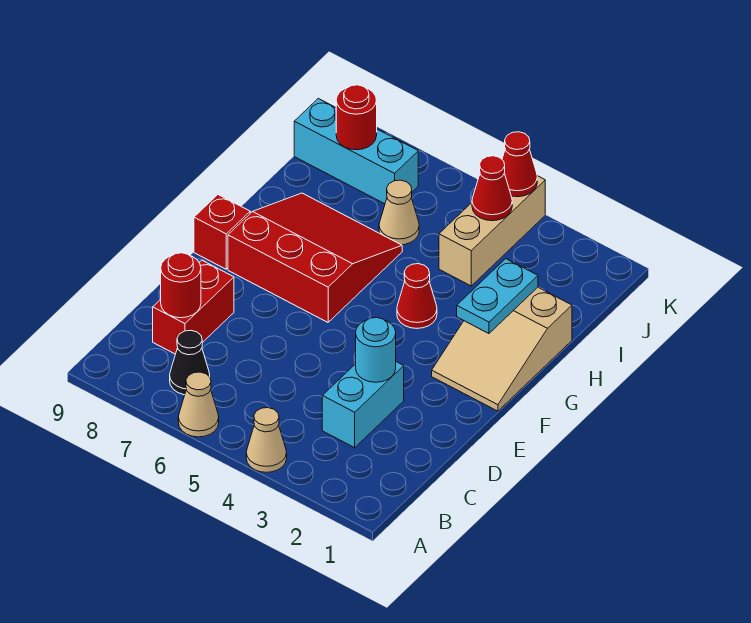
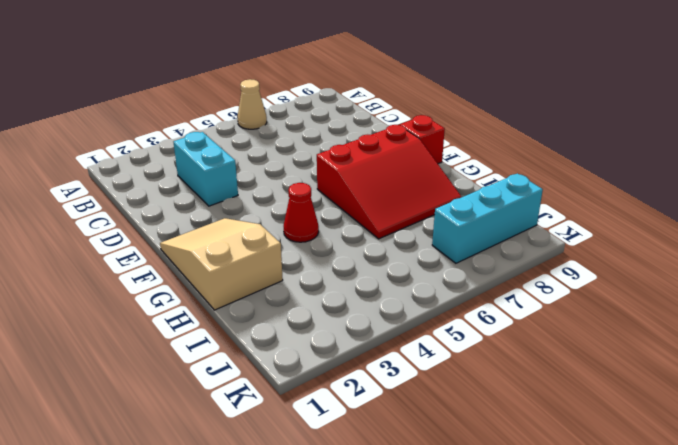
none -> tan 1x1 cone [246,408,287,472]
none -> black 1x1 cone [170,330,210,395]
none -> red 1x2 brick [153,260,234,354]

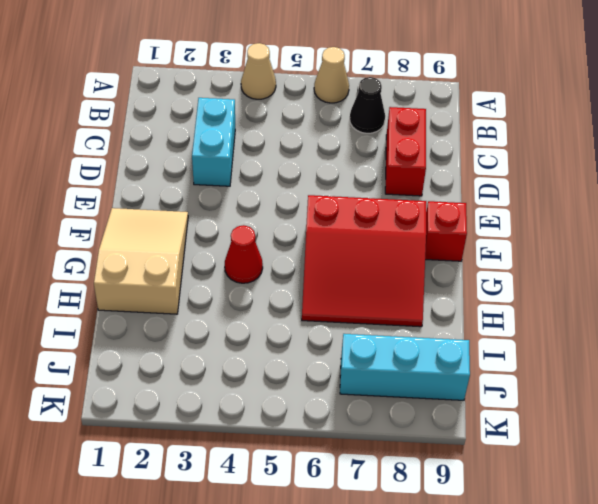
none -> tan 1x3 brick [439,176,545,286]
none -> tan 1x1 cone [379,180,419,245]
none -> red 1x1 round brick [161,253,201,318]

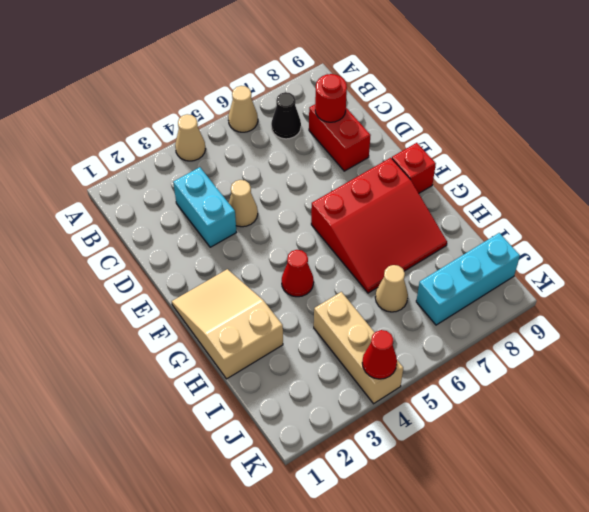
tan 1x1 cone [229,180,258,227] -> none
none -> cyan 1x1 round brick [356,318,396,382]
none -> cyan 1x2 plate [457,259,538,334]
none -> red 1x1 cone [472,156,512,221]

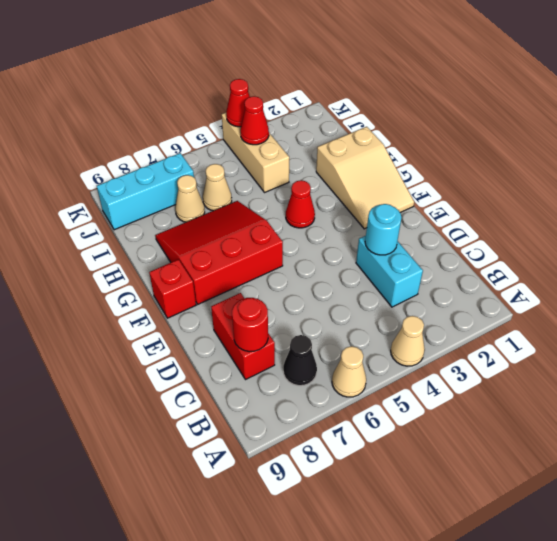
tan 1x1 cone [175,175,205,222] -> none
none -> cyan 1x2 plate [457,259,538,334]
none -> red 1x1 round brick [336,85,377,150]

